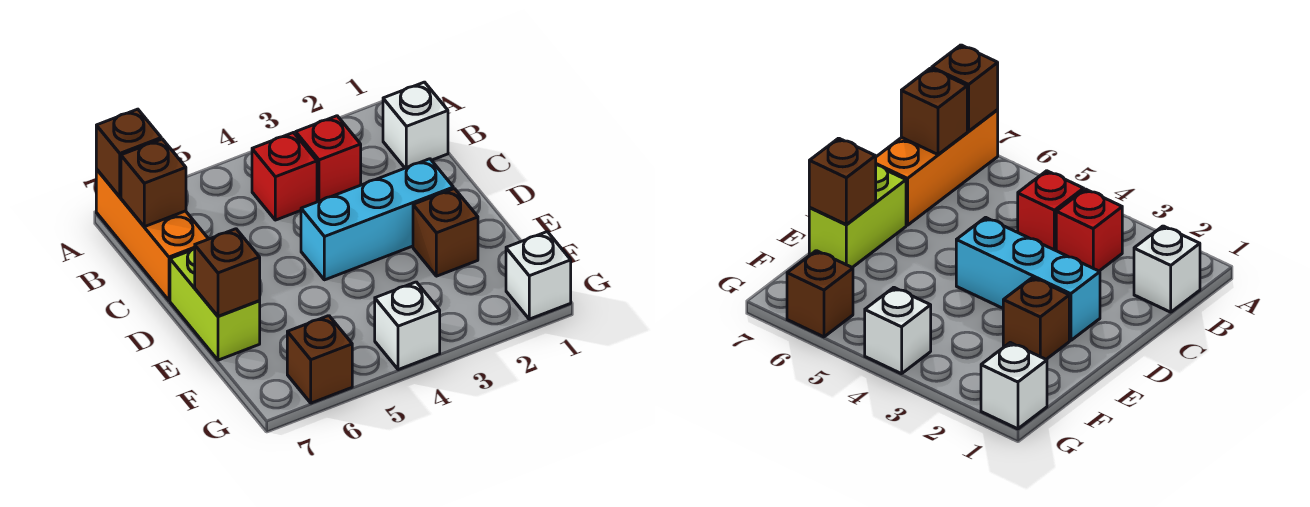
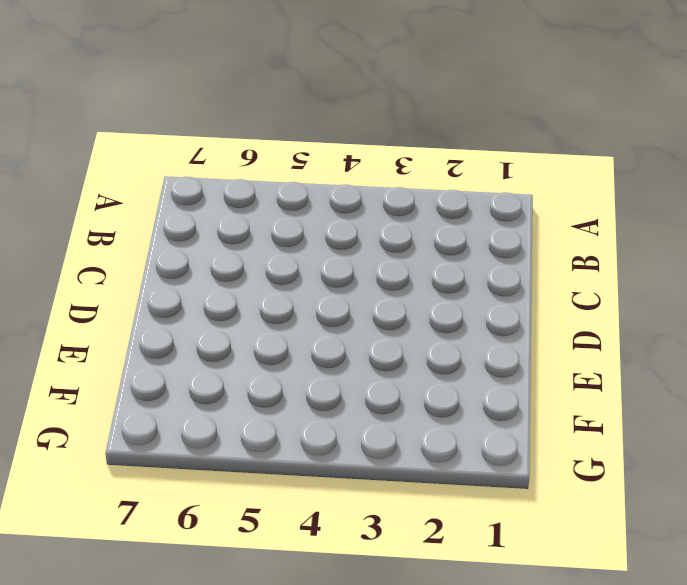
none -> orange 1x3 brick [96,169,208,300]
none -> white 1x1 brick [383,82,448,168]
none -> red 1x1 brick [296,116,361,202]

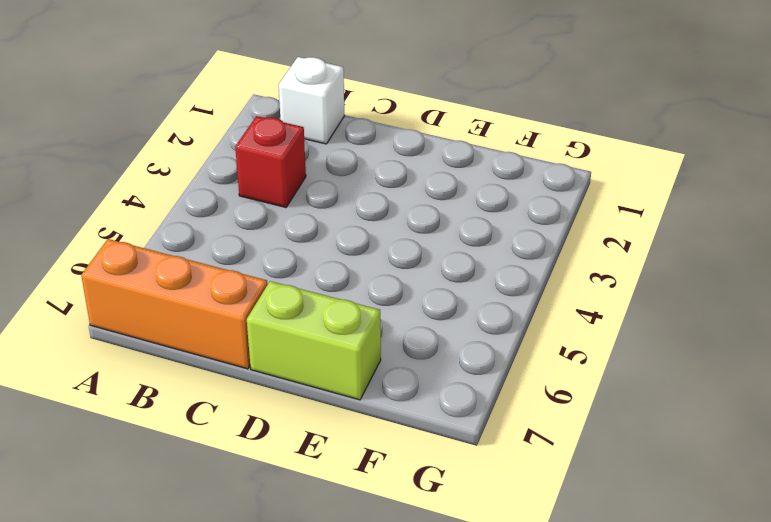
none -> red 1x1 brick [252,133,317,220]
none -> cyan 1x3 brick [301,159,453,280]
none -> brown 1x1 brick [413,189,478,276]

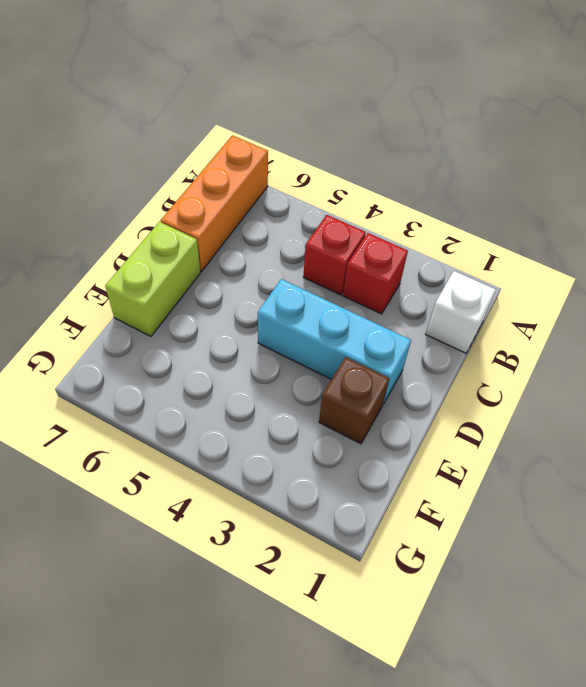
none -> white 1x1 brick [506,232,571,319]
none -> white 1x1 brick [375,282,440,370]
none -> brown 1x1 brick [287,316,352,403]

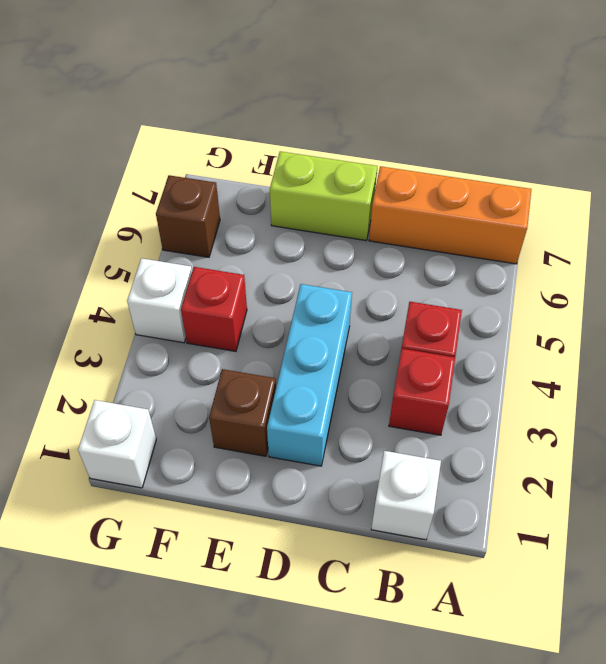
red 1x1 brick [181,267,247,351] -> none
none -> brown 1x1 brick [96,109,161,197]
none -> brown 1x1 brick [121,139,186,227]
none -> brown 1x1 brick [195,229,260,316]

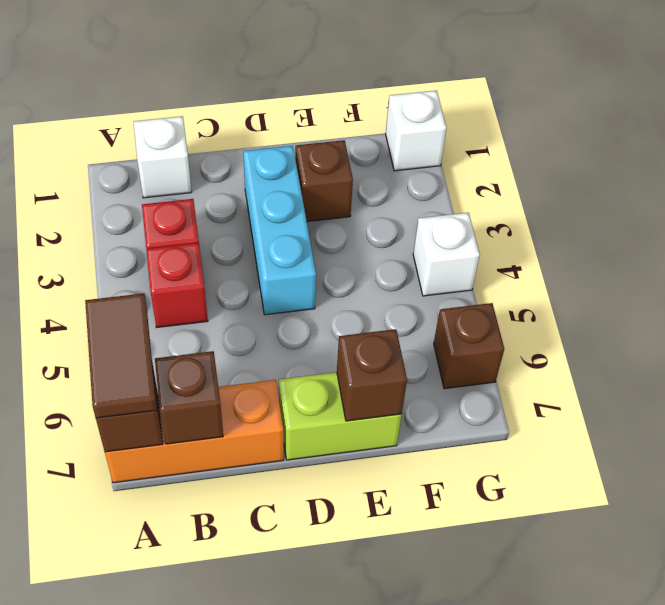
brown 1x2 tile [85,293,157,418] -> none

